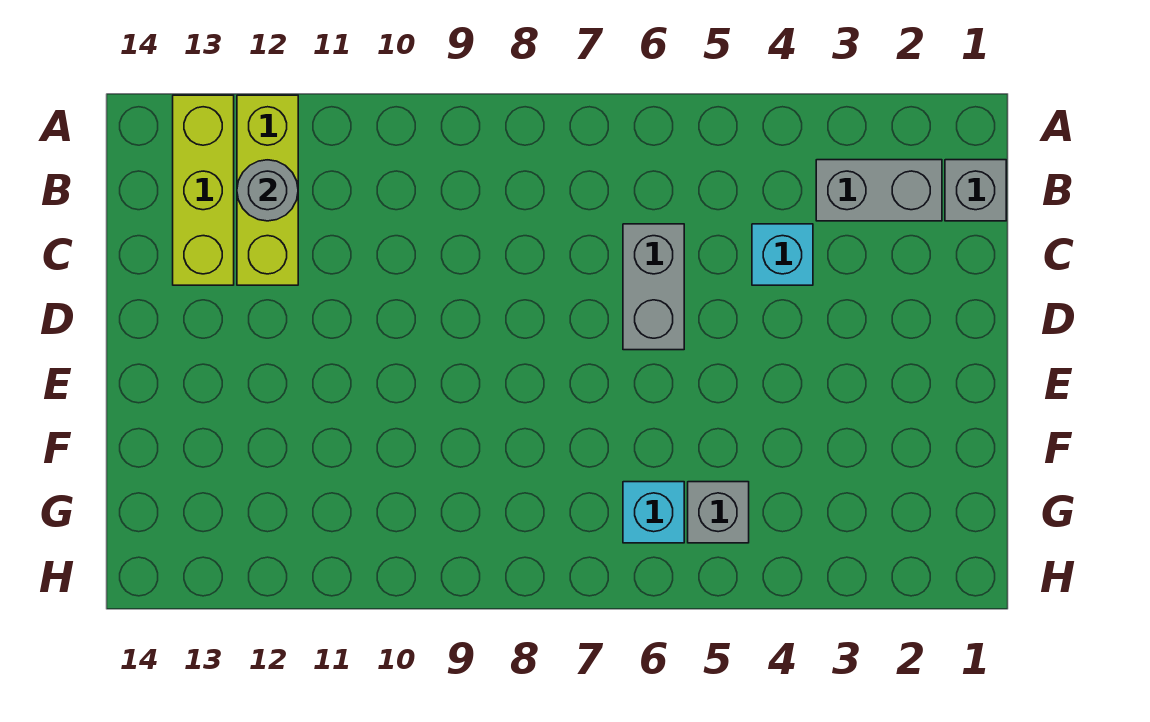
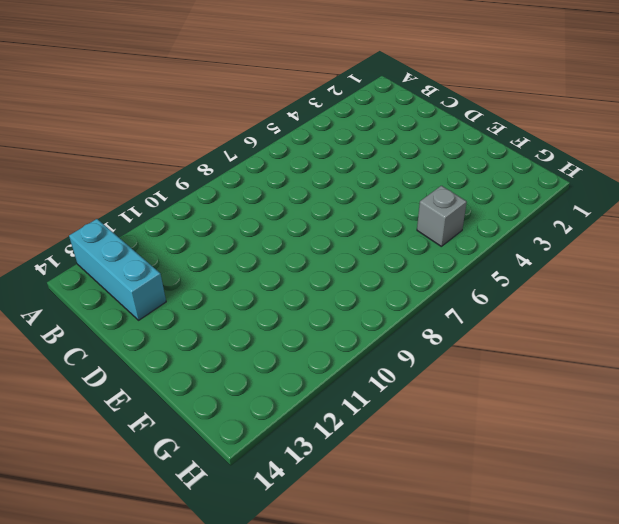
cyan 1x3 brick [69,219,166,320] -> lime 1x3 brick [173,95,234,285]
none -> lime 1x3 brick [237,95,298,285]
none -> grey 1x1 brick [945,160,1006,221]

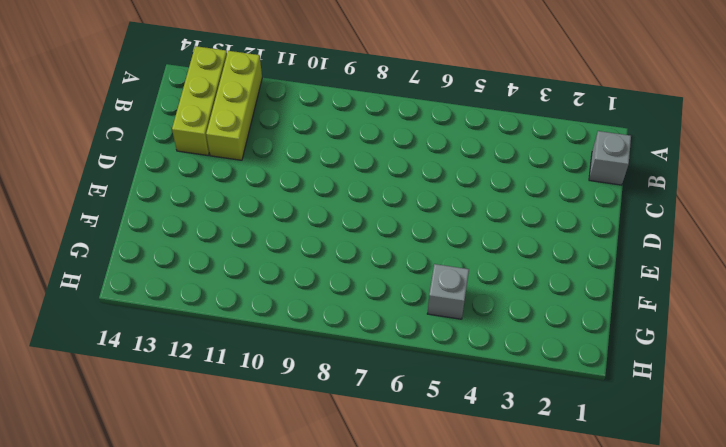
none -> grey 1x2 brick [816,160,942,221]
none -> cyan 1x1 brick [752,224,813,285]

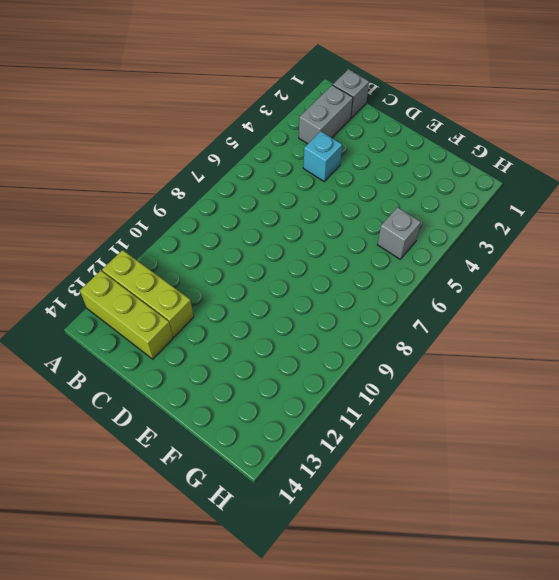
none -> grey 1x2 brick [623,224,684,350]
none -> cyan 1x1 brick [623,482,684,543]

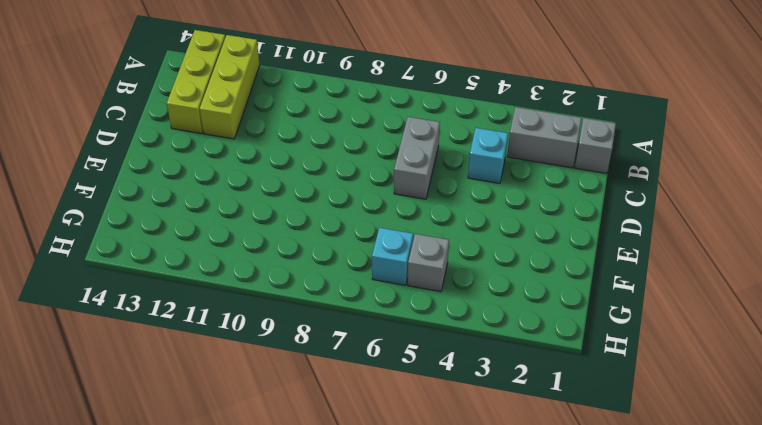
none -> grey 1x1 round brick [237,160,298,221]

